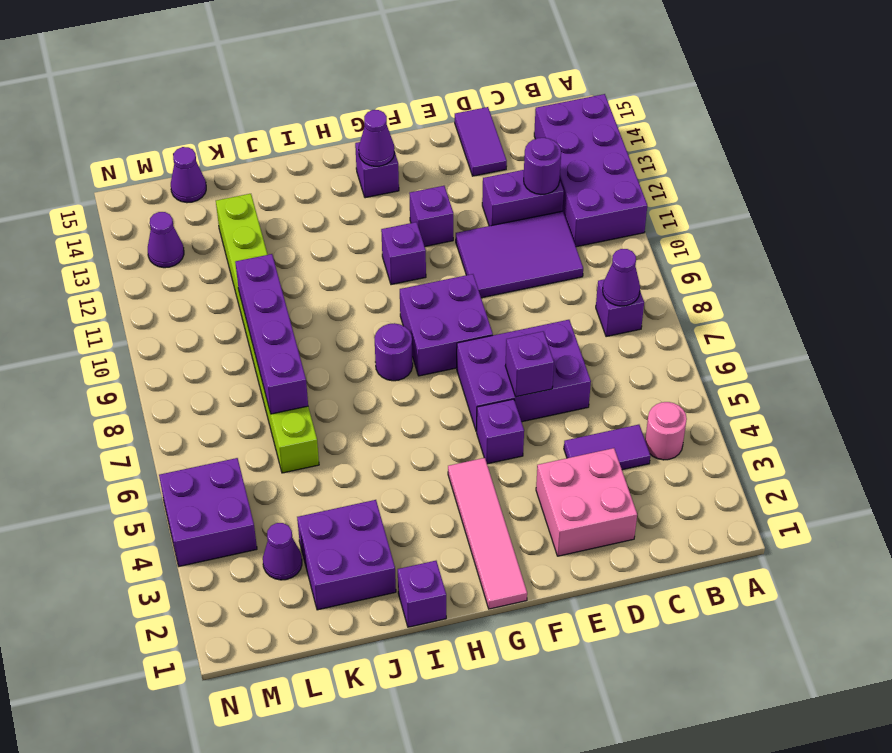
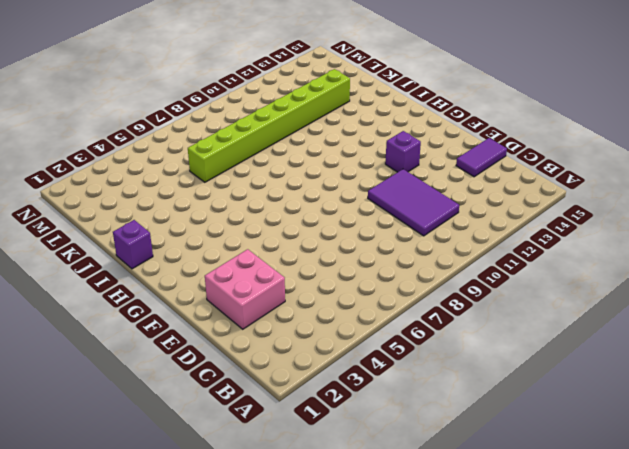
none -> purple 2x4 brick [534,94,647,247]
none -> pink 1x1 round brick [645,402,687,460]
none -> purple 1x1 brick [596,279,644,337]

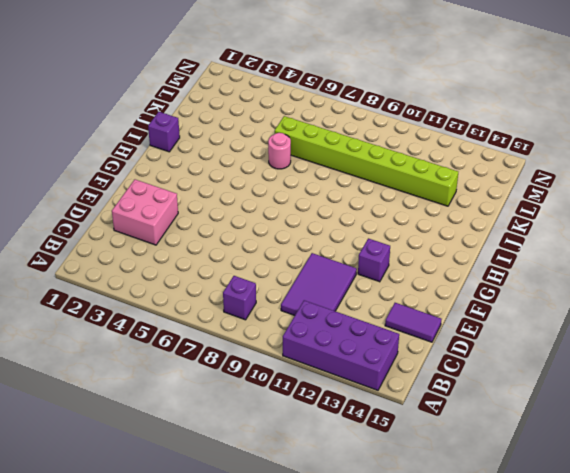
pink 1x1 round brick [268,133,291,169] -> pink 1x1 round brick moved to [645,402,687,460]
none -> purple 1x2 tile [564,425,650,470]
none -> purple 1x2 brick [482,170,564,226]
none -> purple 2x3 brick [457,320,591,431]

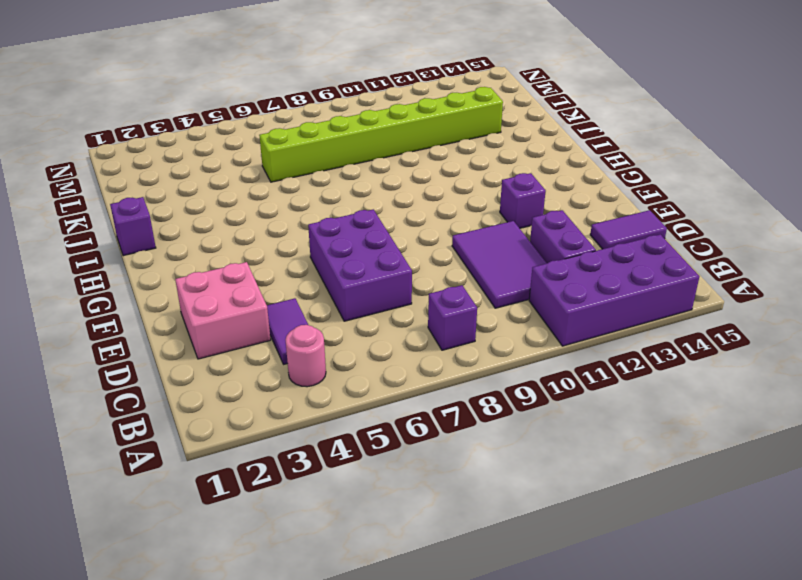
none -> purple 1x1 brick [477,399,524,464]
none -> purple 2x2 brick [400,274,493,376]
none -> pink 1x4 tile [448,458,527,609]

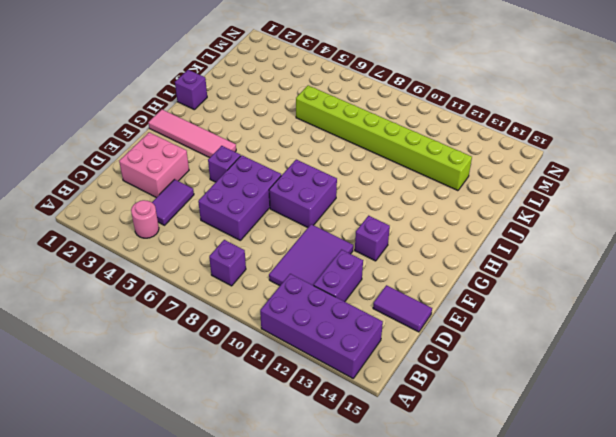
none -> purple 1x1 brick [381,222,426,285]
none -> purple 1x1 brick [355,142,399,198]
none -> purple 1x1 round brick [375,323,413,381]

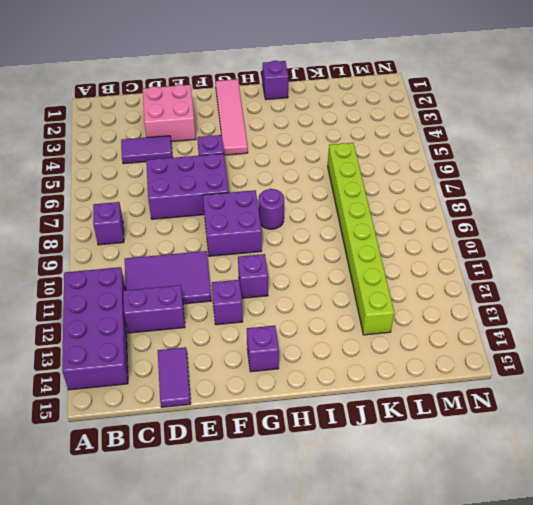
none -> pink 1x1 round brick [645,402,687,460]
none -> purple 2x2 brick [297,500,396,610]
none -> purple 1x1 cone [263,523,302,580]

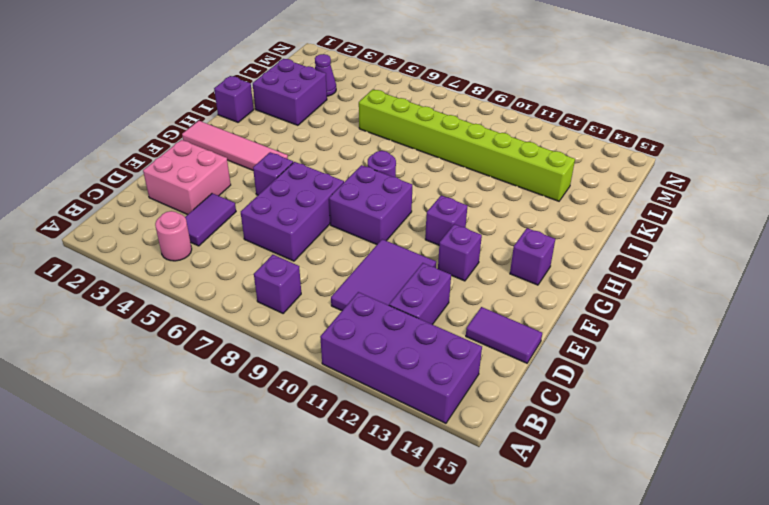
none -> purple 1x1 cone [171,147,206,203]
none -> purple 2x2 brick [159,458,257,566]
none -> purple 1x1 cone [148,212,184,268]

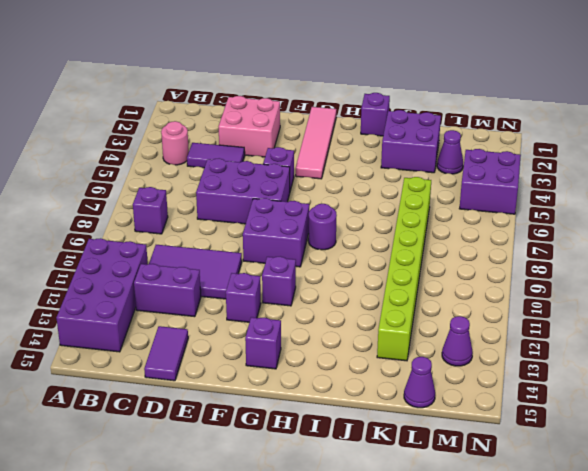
none -> purple 1x1 cone [603,249,640,306]
none -> purple 1x1 round brick [524,138,561,194]
none -> purple 1x1 brick [505,331,554,397]

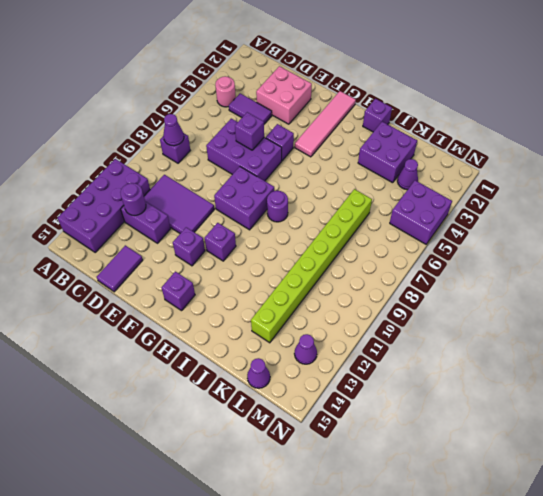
none -> purple 1x1 cone [359,110,395,166]
none -> purple 1x4 brick [235,254,308,414]

